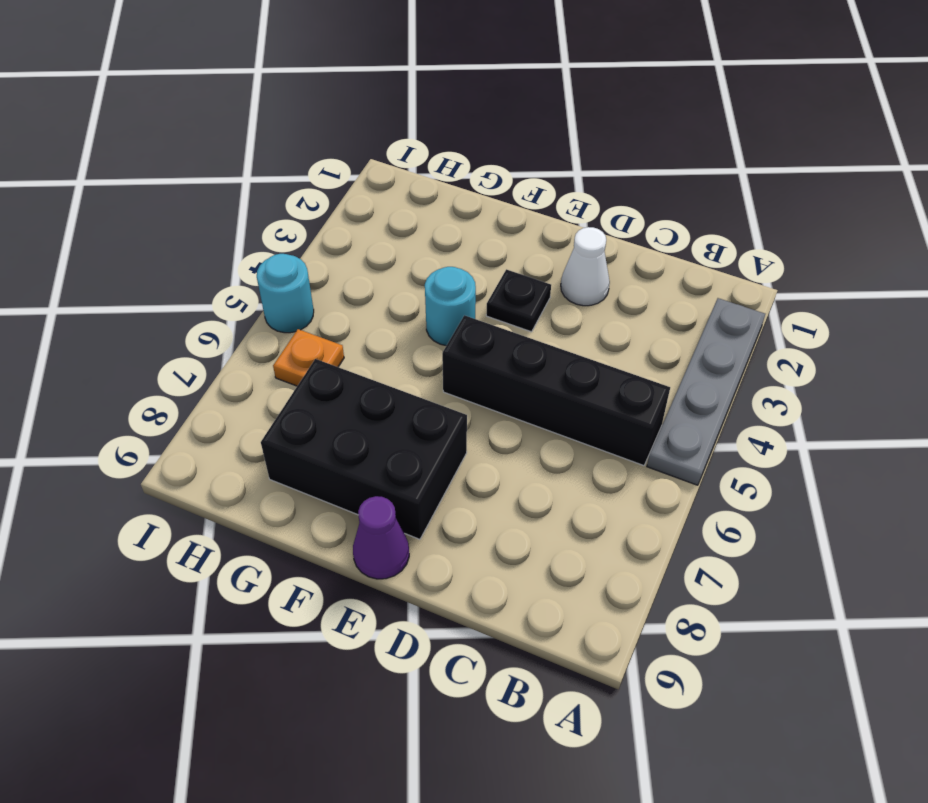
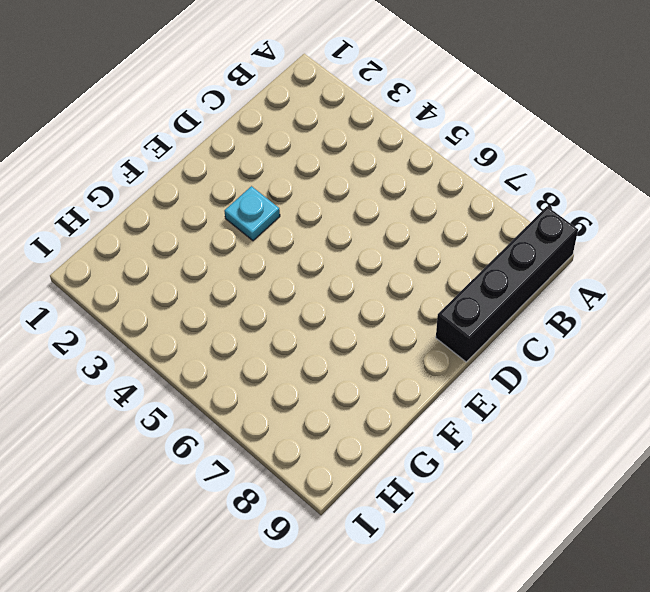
black 1x4 brick [436,207,578,362] -> black 1x4 brick moved to [442,315,670,466]
cyan 1x1 plate [224,186,280,241] -> black 1x1 plate [486,269,551,332]
none -> grey 1x4 plate [647,298,765,485]
none -> white 1x1 cone [561,227,610,306]

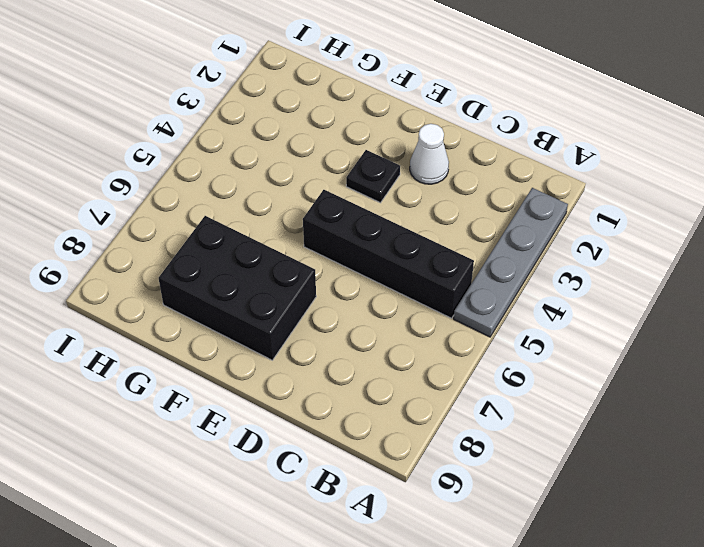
none -> purple 1x1 cone [353,496,409,579]
none -> cyan 1x1 round brick [425,267,476,346]

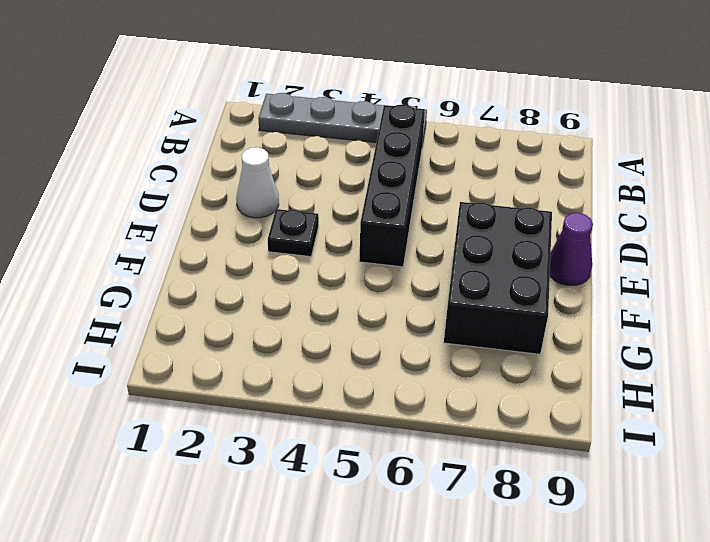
none -> cyan 1x1 round brick [425,267,476,346]
none -> orange 1x1 plate [273,329,344,386]

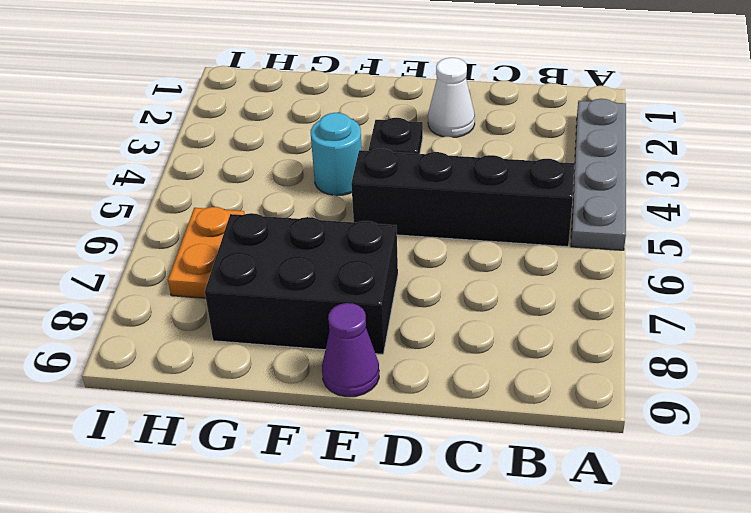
orange 1x2 plate [168,207,244,298] -> orange 1x1 plate [273,329,344,386]
none -> cyan 1x1 round brick [257,254,314,333]

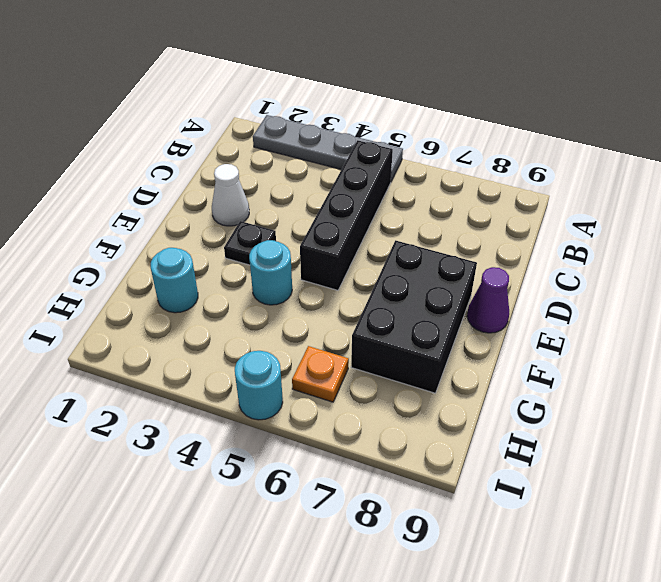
cyan 1x1 round brick [151,248,198,313] -> none

